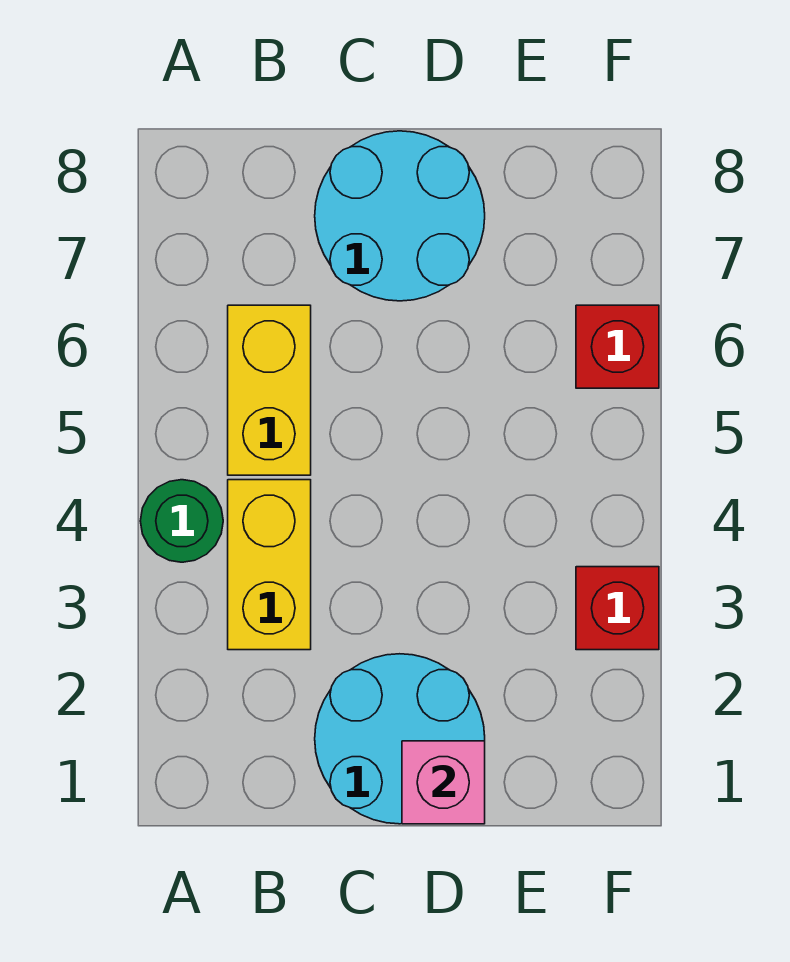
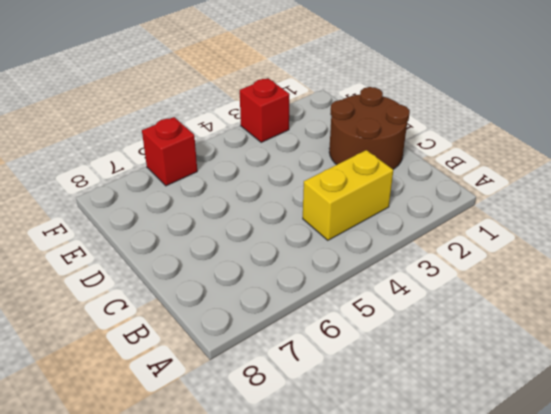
brown 2x2 round brick [329,87,410,169] -> cyan 2x2 round brick [315,654,485,824]
none -> green 1x1 round brick [140,480,223,562]
none -> yellow 1x2 brick [228,305,311,475]

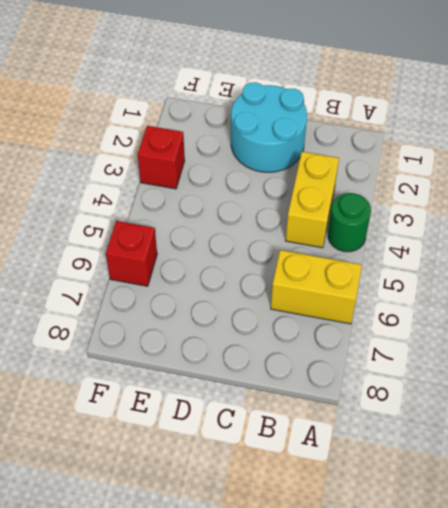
yellow 1x2 brick [271,250,362,324] -> yellow 1x2 brick turned to [228,305,311,475]
none -> cyan 2x2 round brick [315,131,485,301]
none -> pink 1x1 brick [402,741,485,824]

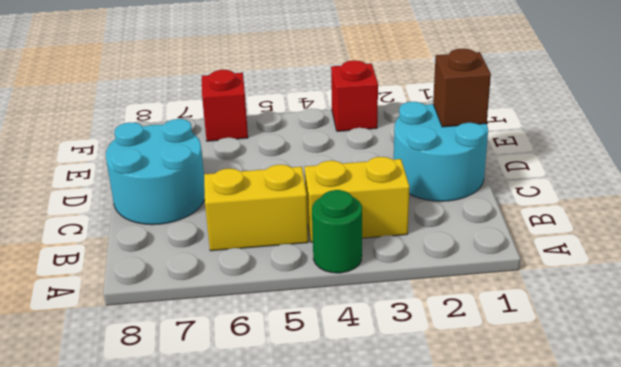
brown 1x1 brick [433,49,491,127] -> pink 1x1 brick [402,741,485,824]

